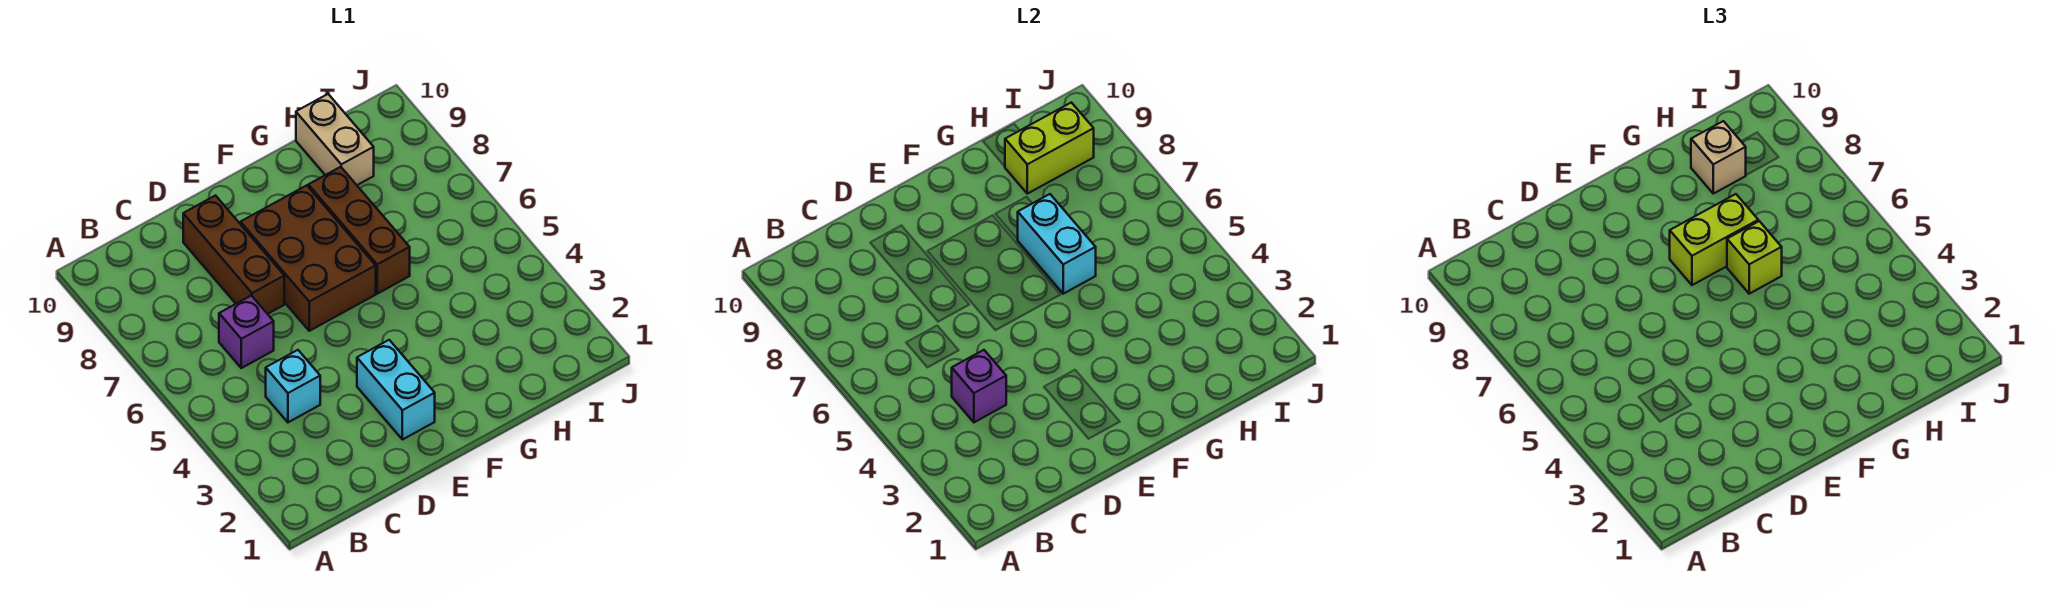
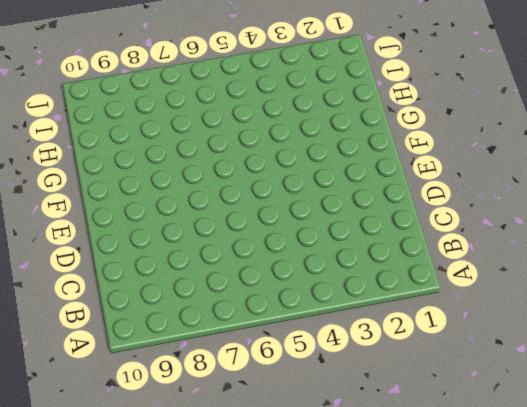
none -> cyan 1x1 brick [266,350,320,422]
none -> purple 1x1 brick [219,296,274,368]
none -> brown 1x3 brick [183,196,284,314]

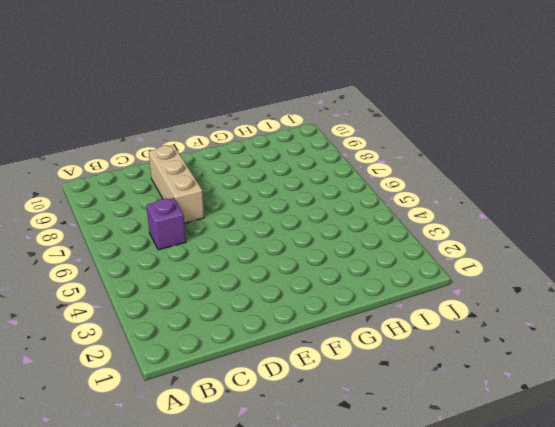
tan 1x3 brick [149,145,204,223] -> brown 1x3 brick [183,196,284,314]
none -> cyan 1x1 brick [266,350,320,422]
none -> cyan 1x2 brick [357,340,435,440]
none -> brown 2x3 brick [241,185,376,331]

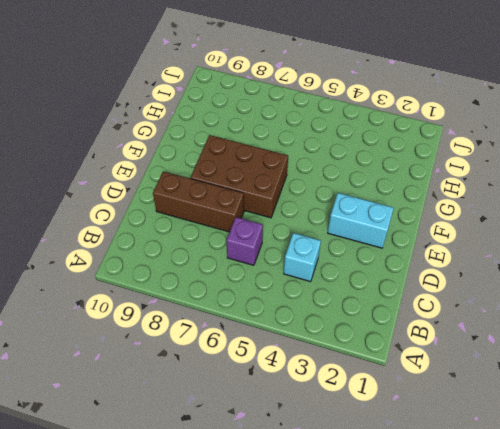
none -> brown 1x3 brick [308,167,410,294]
none -> tan 1x2 brick [296,94,374,185]
none -> purple 1x1 brick [952,350,1006,422]

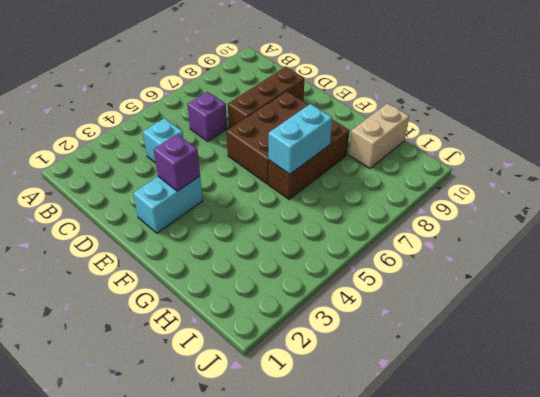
purple 1x1 brick [154,134,200,191] -> purple 1x1 brick moved to [952,350,1006,422]
none -> lime 1x2 brick [1005,102,1094,194]
none -> lime 1x2 brick [1670,194,1758,285]
none -> lime 1x1 brick [1727,221,1782,294]

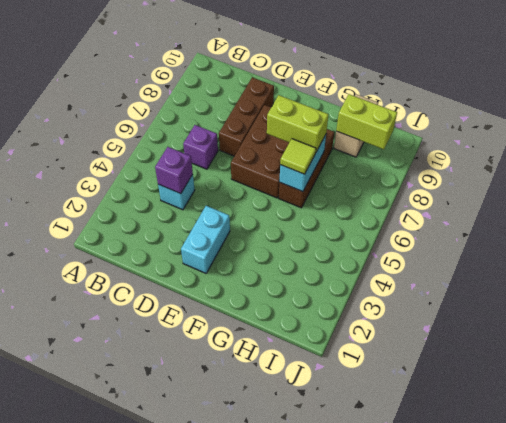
lime 1x1 tile [280,139,316,174] -> lime 1x1 brick [1727,221,1782,294]
none -> tan 1x1 brick [1691,121,1746,194]

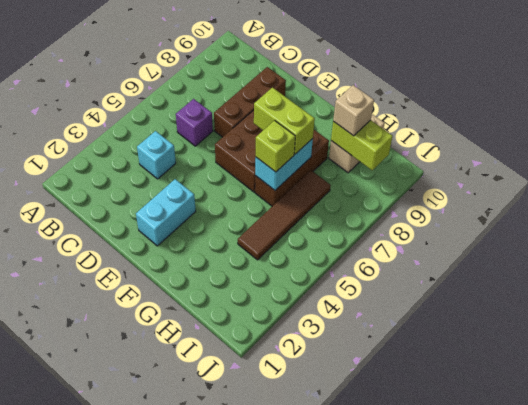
brown 1x4 tile [238,170,331,260] -> none
none -> purple 1x1 brick [952,350,1006,422]

